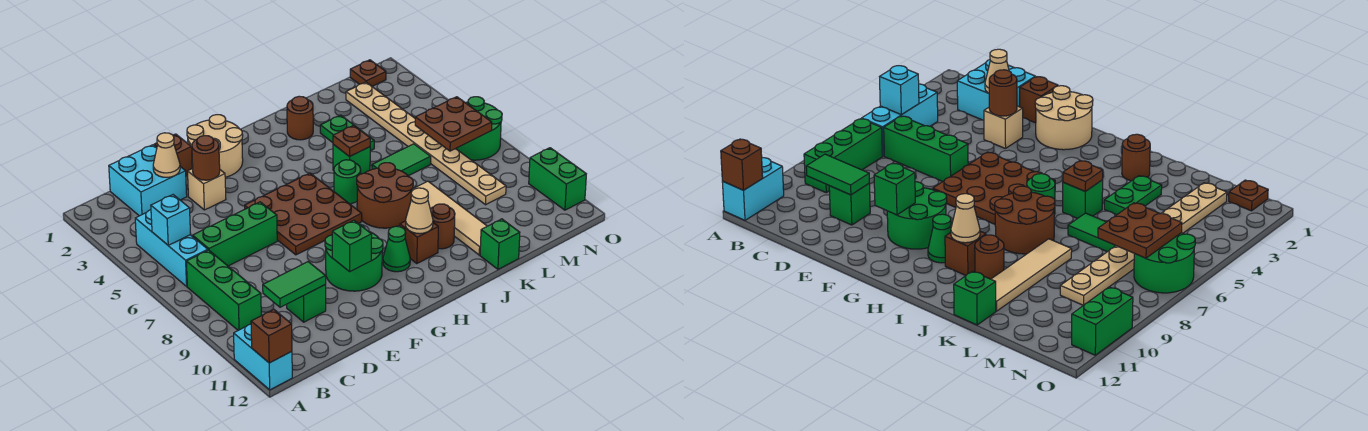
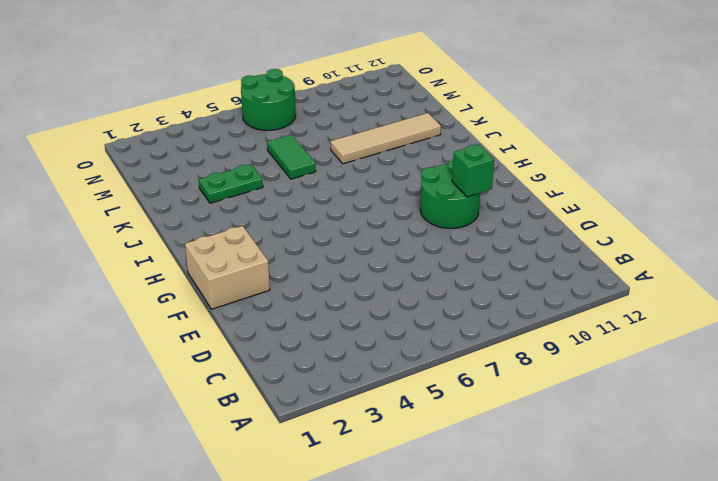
tan 2x2 brick [185,226,270,309] -> tan 2x2 round brick [187,115,243,177]
none -> cyan 1x2 brick [234,324,292,390]
none -> cyan 1x3 brick [135,210,208,286]
none -> green 1x3 brick [186,250,261,330]
none -> cyan 2x2 brick [109,145,187,216]

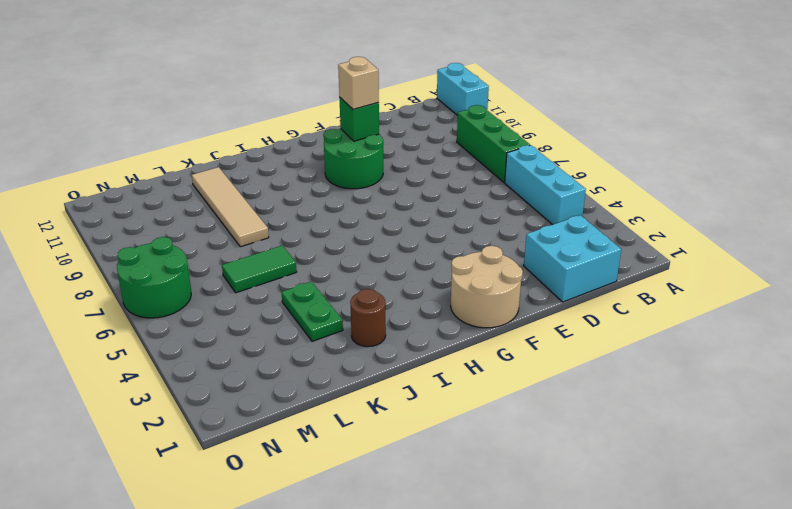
tan 1x1 brick [338,57,379,109] -> tan 1x1 brick moved to [188,169,226,210]
none -> green 1x3 brick [193,202,277,266]
none -> green 1x1 brick [287,285,326,322]
none -> brown 1x1 brick [154,134,192,175]
none -> brown 3x3 plate [245,173,362,255]

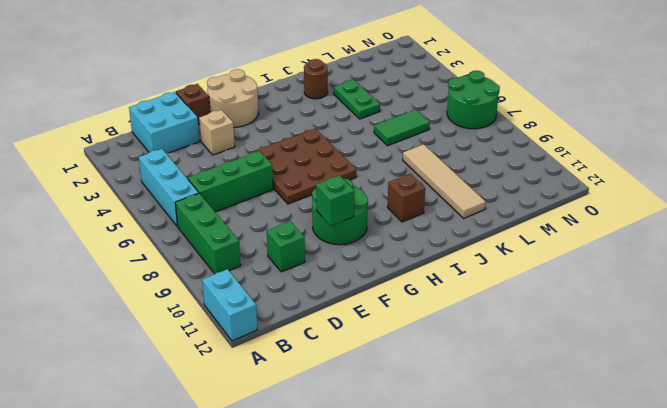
none -> green 1x1 cone [383,226,410,272]
none -> green 1x1 round brick [334,160,361,204]
none -> brown 2x2 round brick [357,163,413,228]
none -> green 1x1 brick [333,144,370,174]

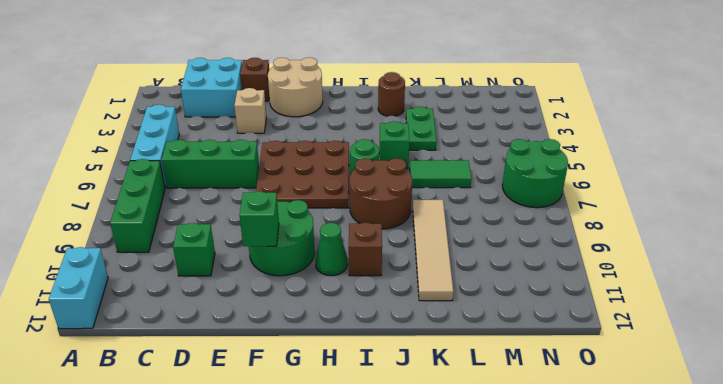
none -> brown 1x1 round brick [430,204,455,249]
none -> green 1x1 brick [480,219,520,269]
none -> tan 1x8 plate [346,82,506,205]
none -> brown 1x1 plate [350,60,386,86]

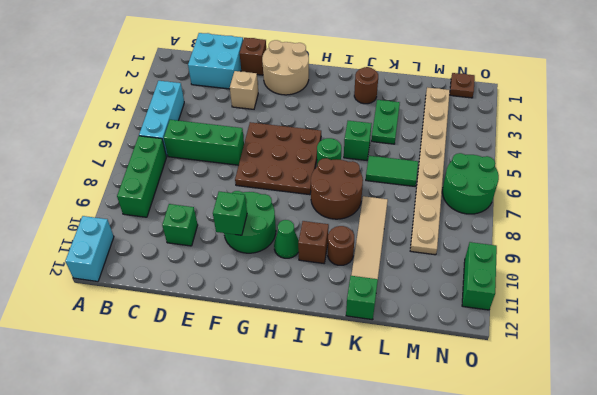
none -> brown 1x1 brick [251,310,292,363]
none -> cyan 1x1 brick [151,195,191,245]
none -> green 1x2 tile [263,262,326,307]
none -> tan 1x1 cone [153,133,180,177]

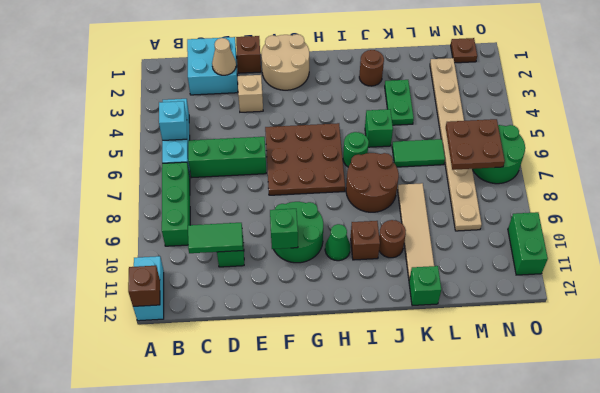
none -> brown 1x1 round brick [192,136,220,180]
none -> tan 1x1 cone [406,188,433,234]
none -> brown 1x1 plate [333,125,370,157]

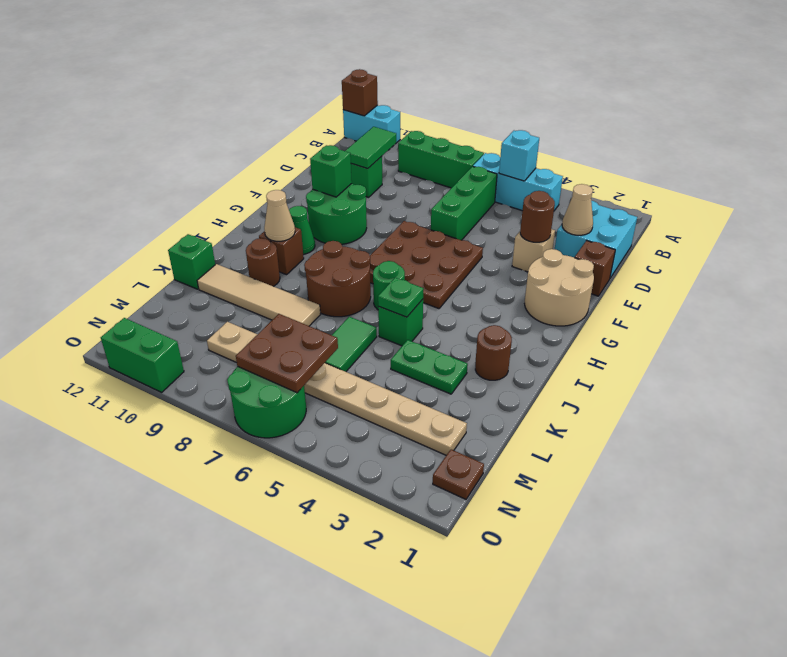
green 1x1 plate [378,278,423,317] -> brown 1x1 plate [333,125,370,157]

